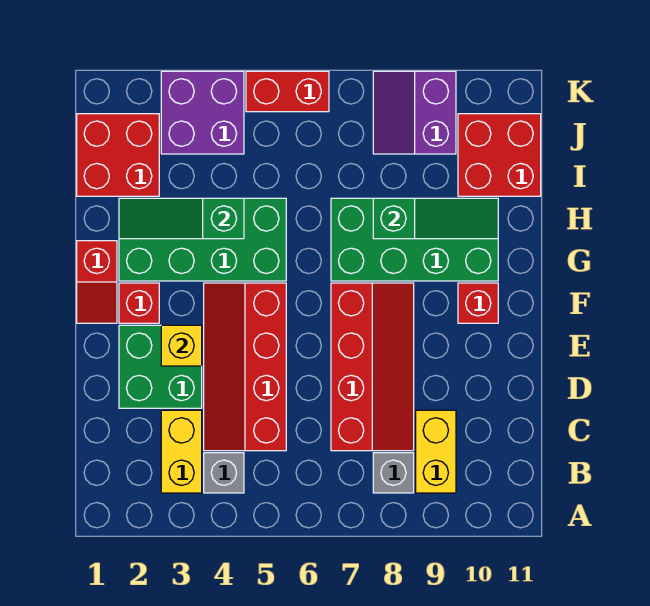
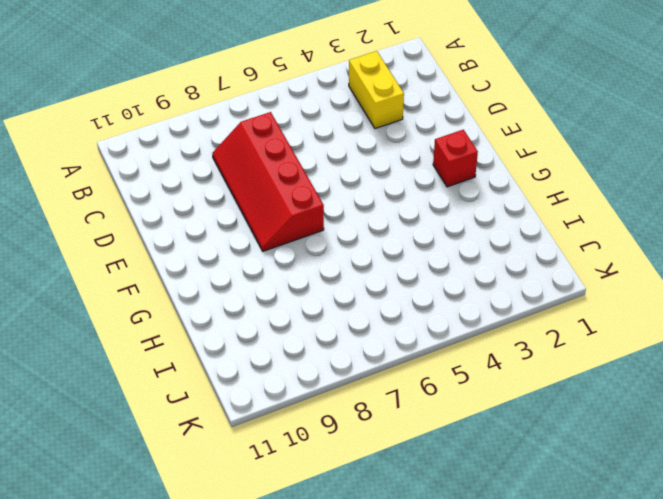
none -> grey 1x1 brick [204,453,244,493]
none -> grey 1x1 brick [373,453,414,493]
none -> yellow 1x2 brick [416,410,456,493]

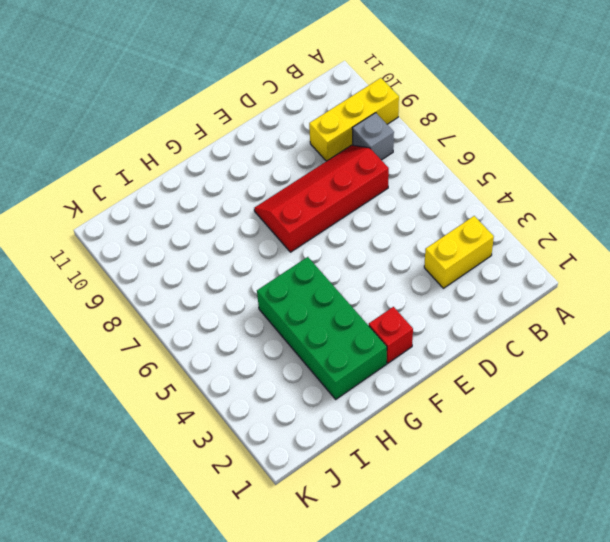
yellow 1x3 brick [309,78,399,161] -> yellow 1x2 brick [416,410,456,493]
none -> grey 1x1 brick [204,453,244,493]
none -> red 2x4 slope [204,283,286,451]
none -> green 2x2 brick [119,325,202,408]

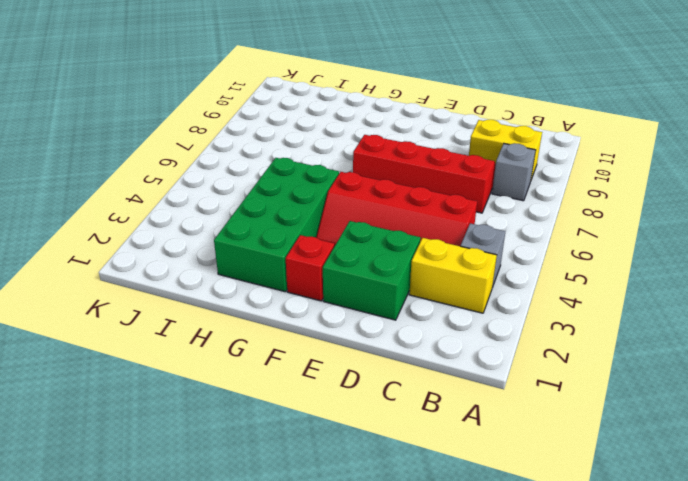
none -> red 1x2 slope [77,241,117,323]
none -> red 1x1 brick [458,283,498,323]
none -> green 2x4 brick [331,198,498,281]

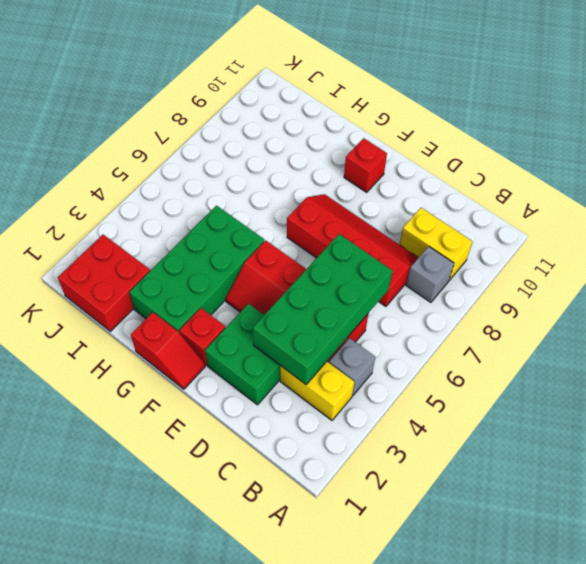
green 2x4 brick [253,234,393,384] -> green 2x4 brick moved to [331,198,498,281]
none -> red 2x2 brick [458,114,541,196]
none -> purple 2x2 brick [161,71,244,154]
none -> purple 2x2 slope [373,71,456,154]

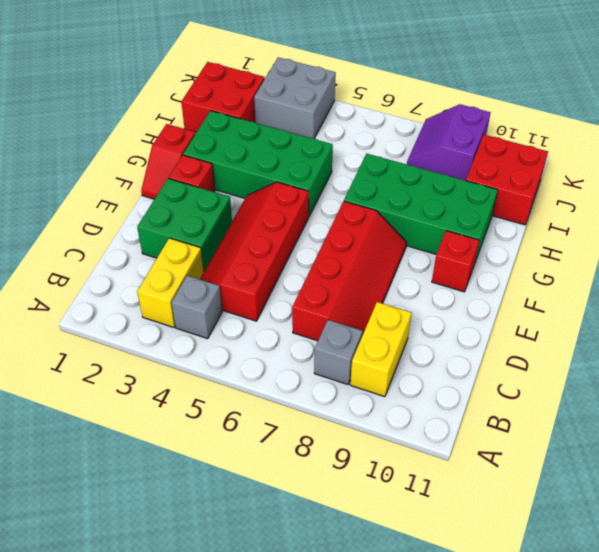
grey 2x2 brick [254,57,336,139] -> purple 2x2 brick [161,71,244,154]
none -> red 1x2 brick [246,71,329,112]
none -> yellow 1x1 brick [161,325,202,366]
none -> green 1x3 slope [119,198,244,239]

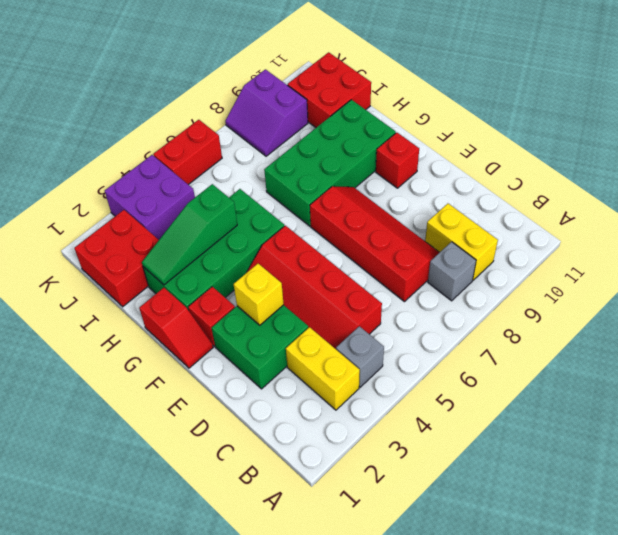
none -> green 1x3 slope [373,198,498,239]

